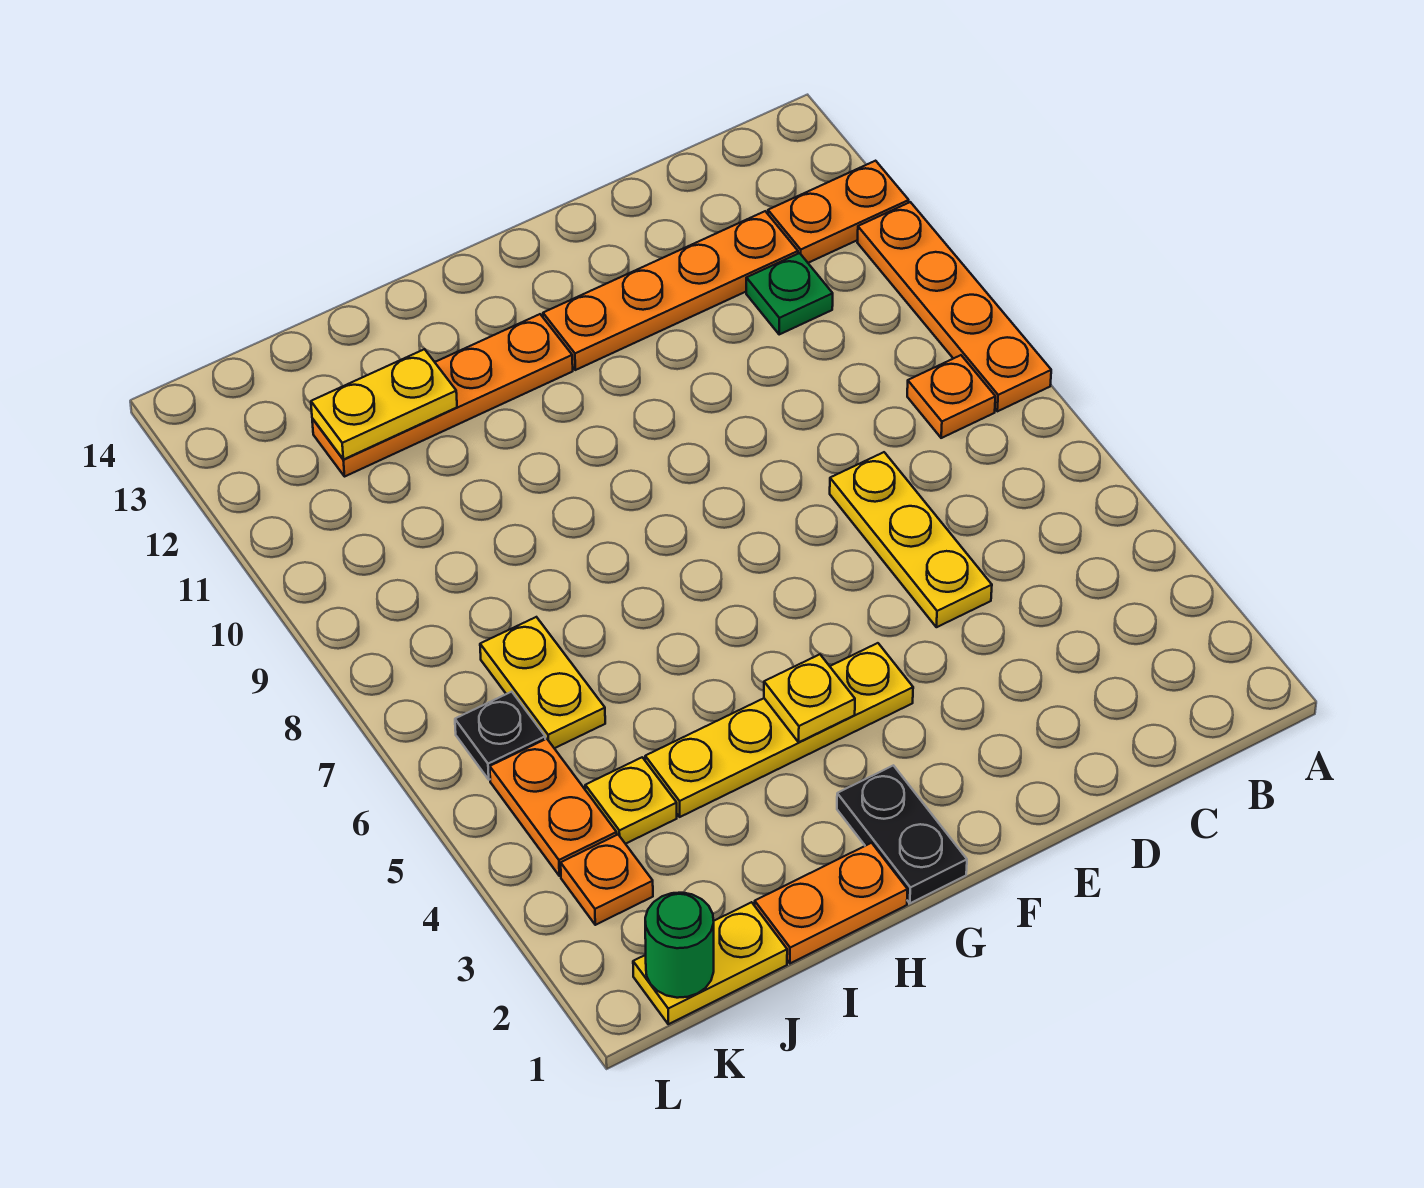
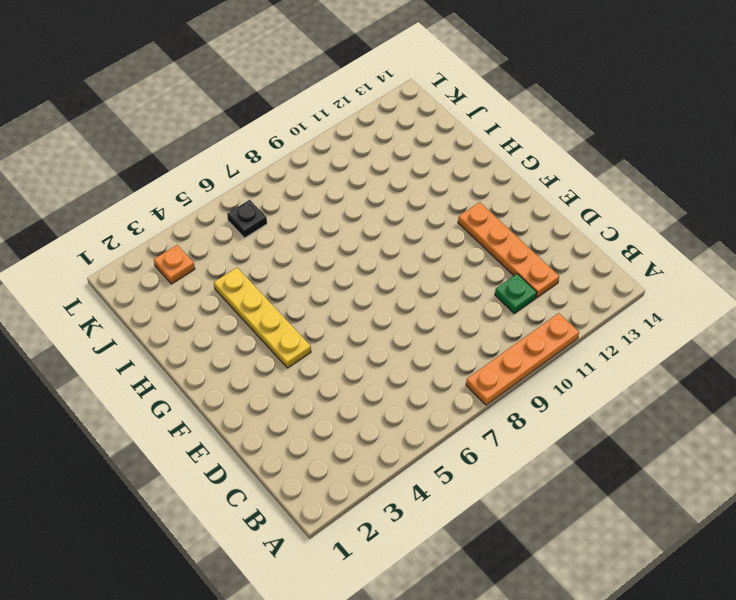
none -> orange 1x2 plate [768,161,909,263]
none -> orange 1x1 plate [907,355,995,438]
none -> yellow 1x3 plate [830,452,992,627]

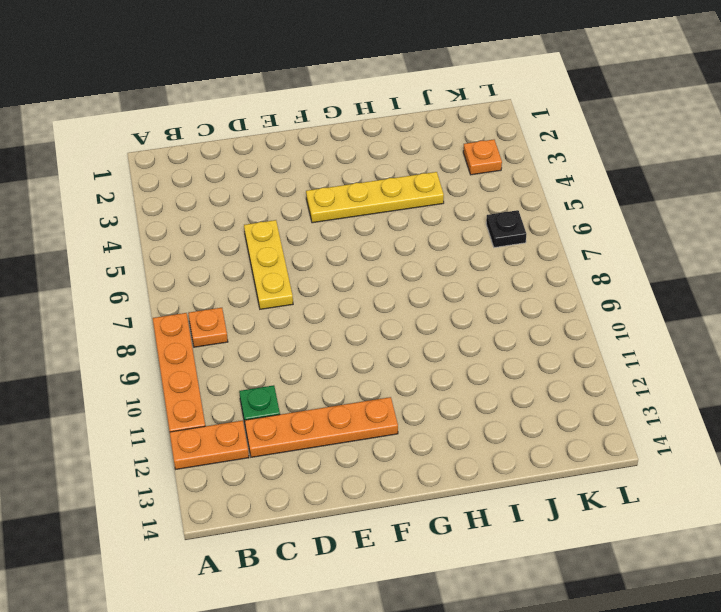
none -> black 1x2 plate [837,765,967,903]
none -> orange 1x4 plate [312,314,573,476]
none -> orange 1x2 plate [755,843,908,963]

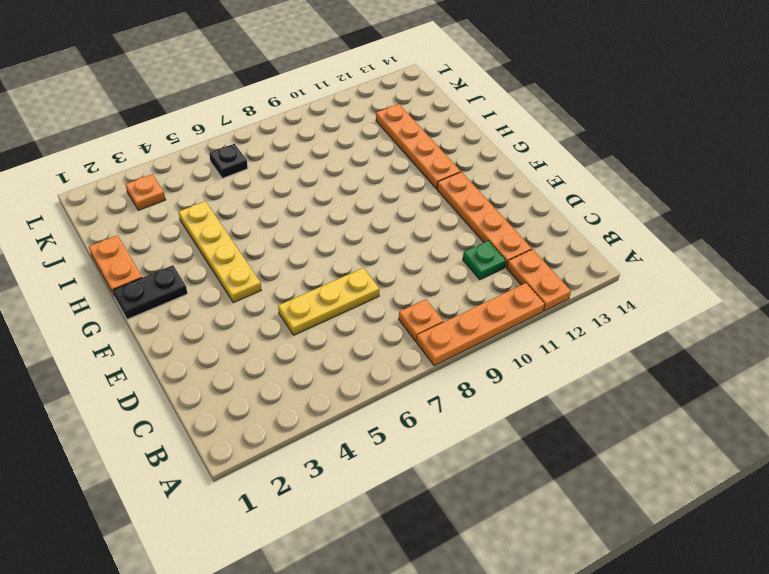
none -> yellow 1x2 plate [633,902,787,1024]
none -> yellow 1x1 plate [585,757,677,844]
none -> yellow 1x2 plate [480,617,605,748]

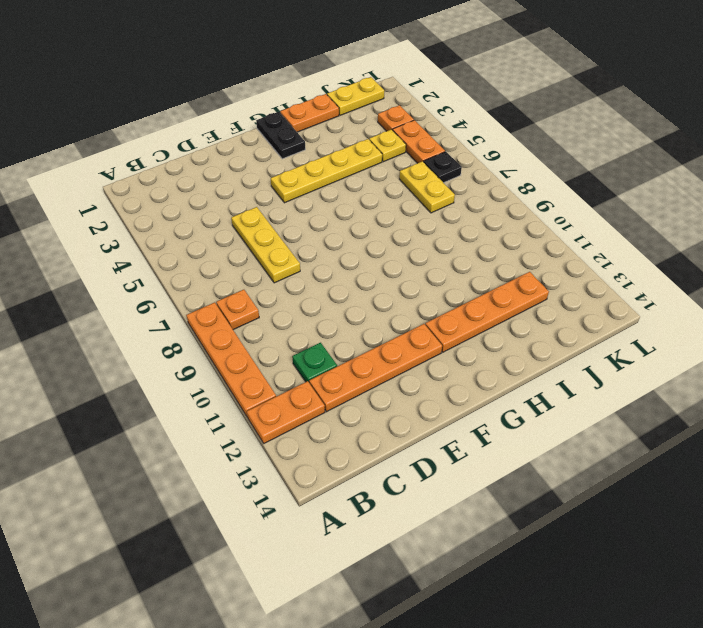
none -> yellow 1x1 plate [764,654,855,742]
none -> yellow 1x2 plate [311,349,457,459]
none -> green 1x1 round brick [645,893,714,998]

